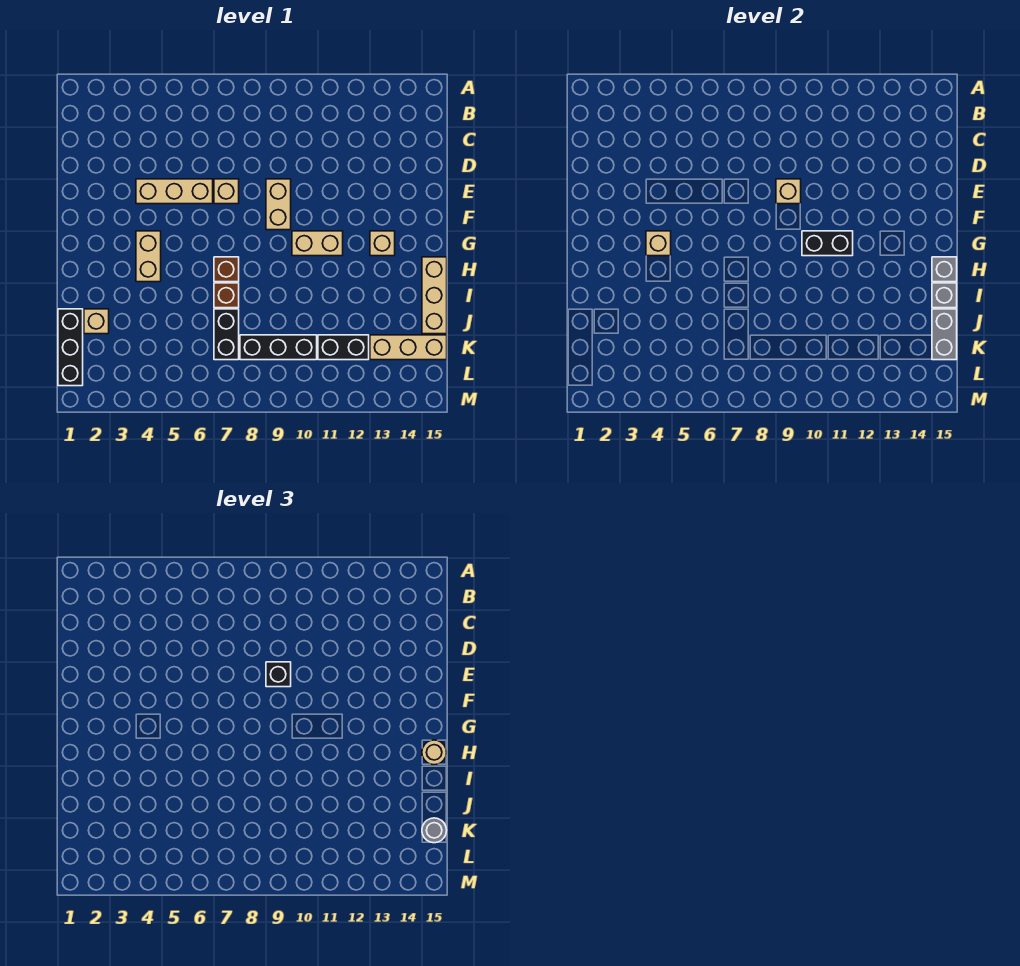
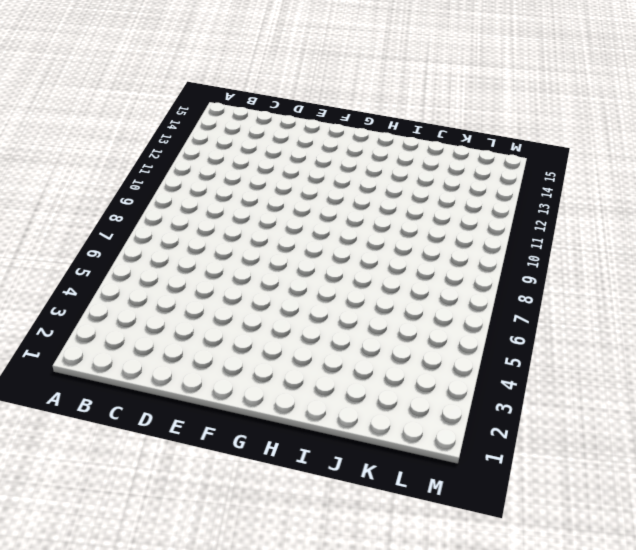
none -> tan 1x3 brick [136,179,213,204]
none -> tan 1x1 brick [214,179,239,204]
none -> tan 1x2 brick [266,179,291,230]

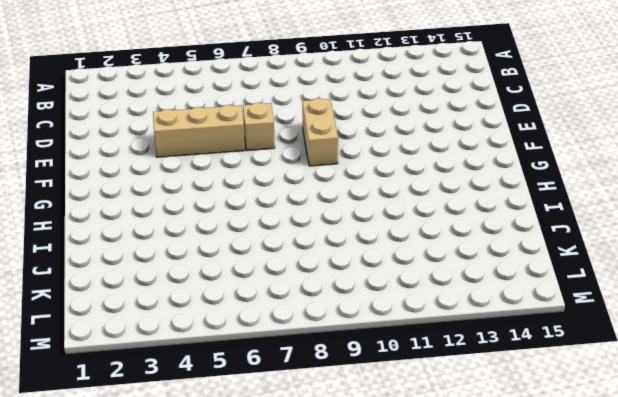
none -> tan 1x2 brick [136,231,161,282]
none -> tan 1x2 brick [292,231,343,256]
none -> tan 1x1 brick [370,231,395,256]

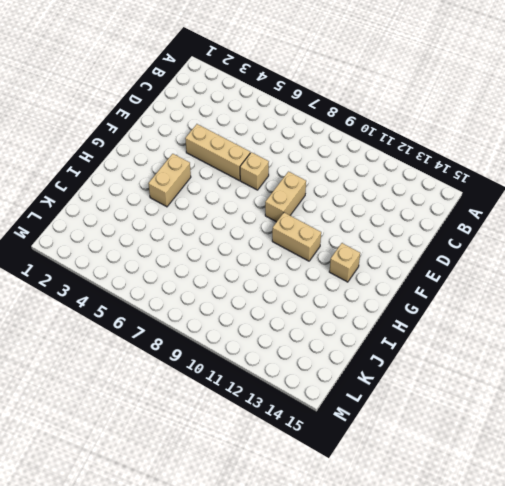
none -> brown 1x1 brick [214,257,239,282]
none -> tan 1x3 brick [422,257,447,334]
none -> brown 1x1 brick [214,283,239,308]

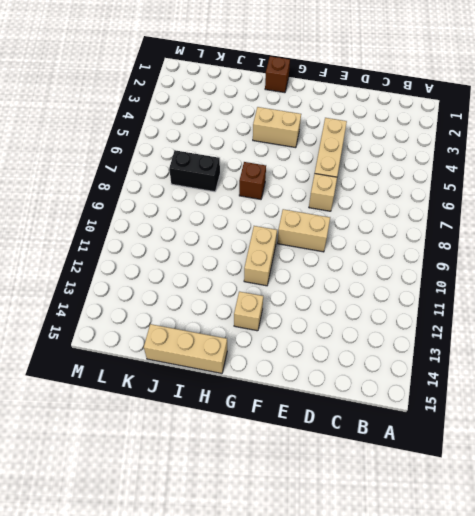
brown 1x1 brick [265,56,290,93] -> brown 1x1 brick moved to [214,283,239,308]
none -> black 1x3 brick [58,309,83,386]
none -> tan 1x1 brick [84,309,109,334]
none -> black 1x3 brick [240,335,317,360]

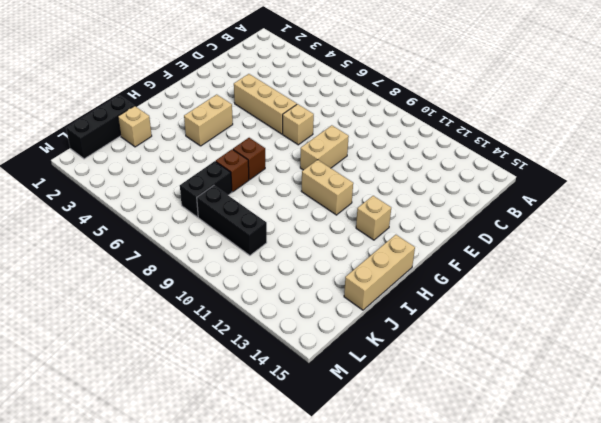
none -> black 1x2 brick [318,335,369,360]
none -> tan 1x3 brick [370,335,447,360]
none -> tan 1x1 brick [776,179,801,204]

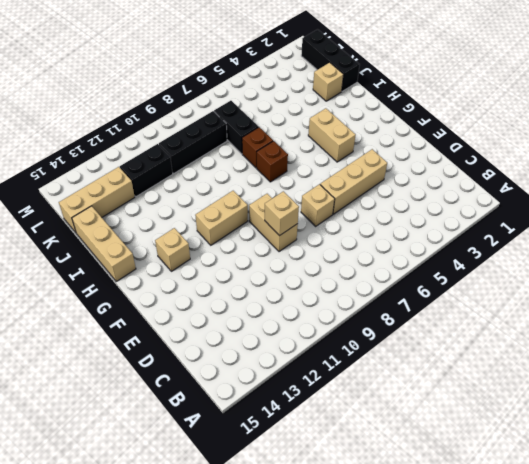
none -> tan 1x1 brick [646,231,671,256]
none -> black 1x2 brick [802,231,853,256]
none -> grey 1x1 brick [932,257,957,282]

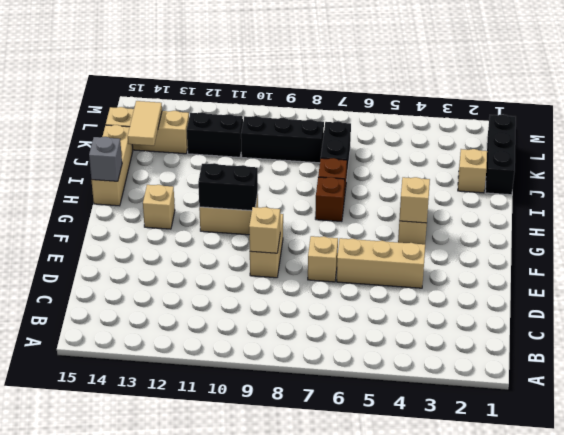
tan 1x2 tile [128,101,162,146] -> none
none -> grey 1x1 brick [932,283,957,308]
none -> grey 1x2 brick [932,309,957,360]
none -> black 1x1 brick [266,662,291,687]

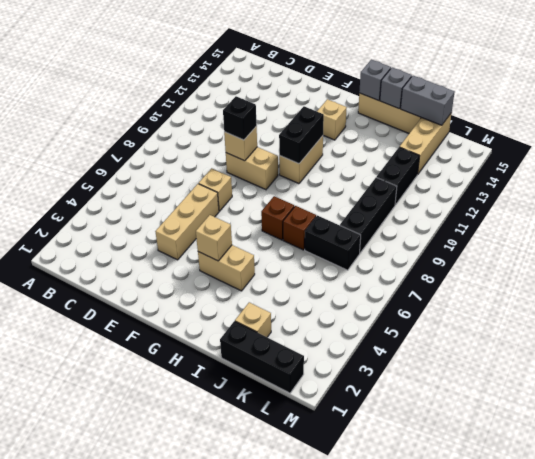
none -> tan 1x1 round brick [422,740,447,765]
none -> grey 1x1 round brick [422,818,447,843]

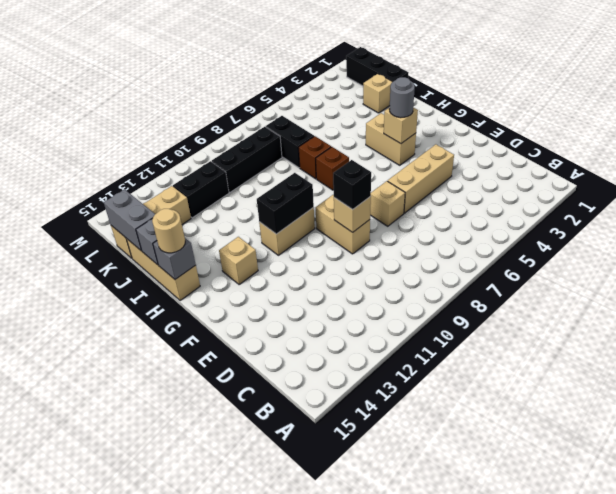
grey 1x1 round brick [389,77,415,118] -> grey 1x1 round brick moved to [422,818,447,843]

